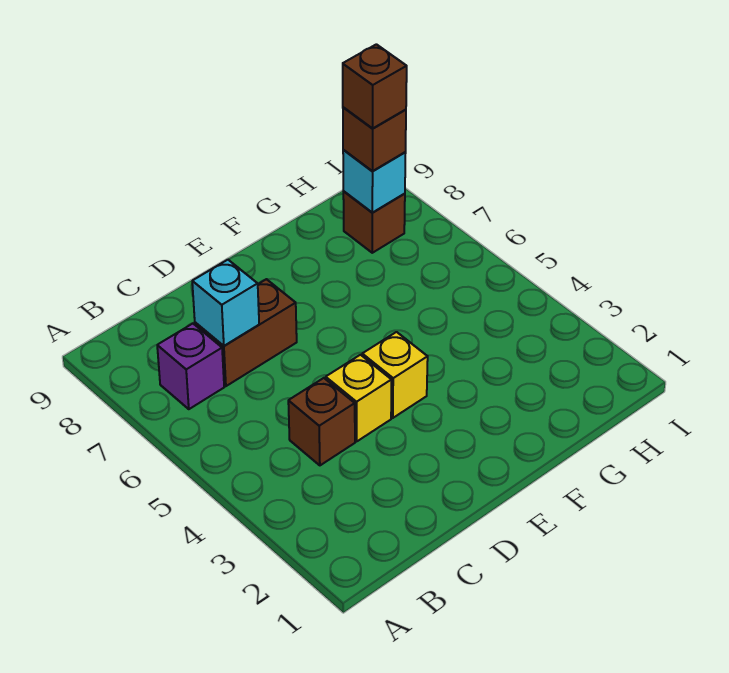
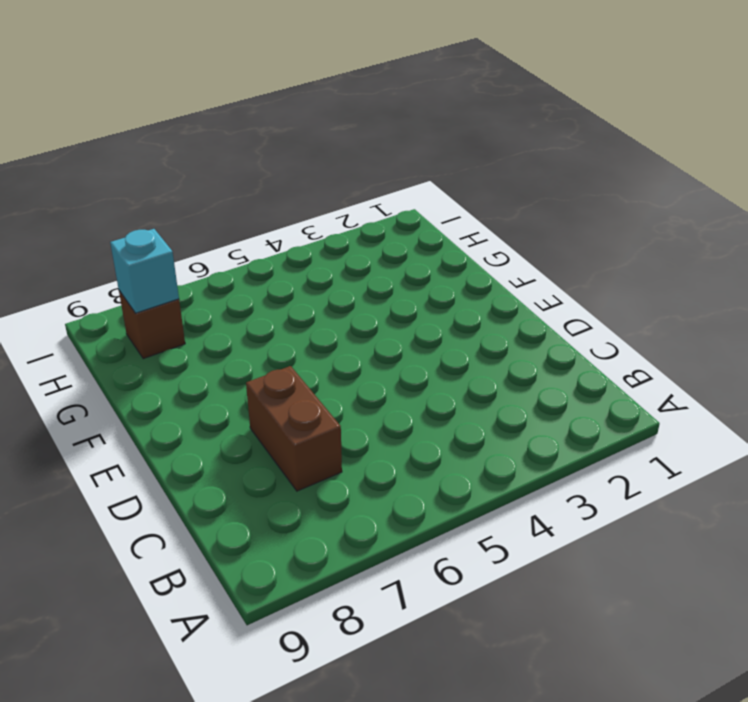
none -> purple 1x1 brick [157,324,224,409]
none -> brown 1x1 brick [288,378,355,465]

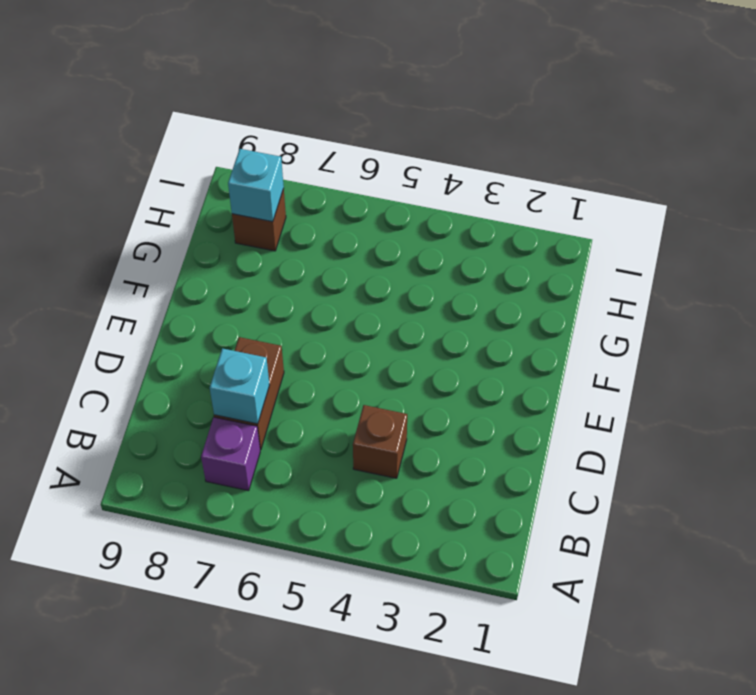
none -> yellow 1x1 brick [326,355,391,441]
none -> yellow 1x1 brick [362,332,428,418]

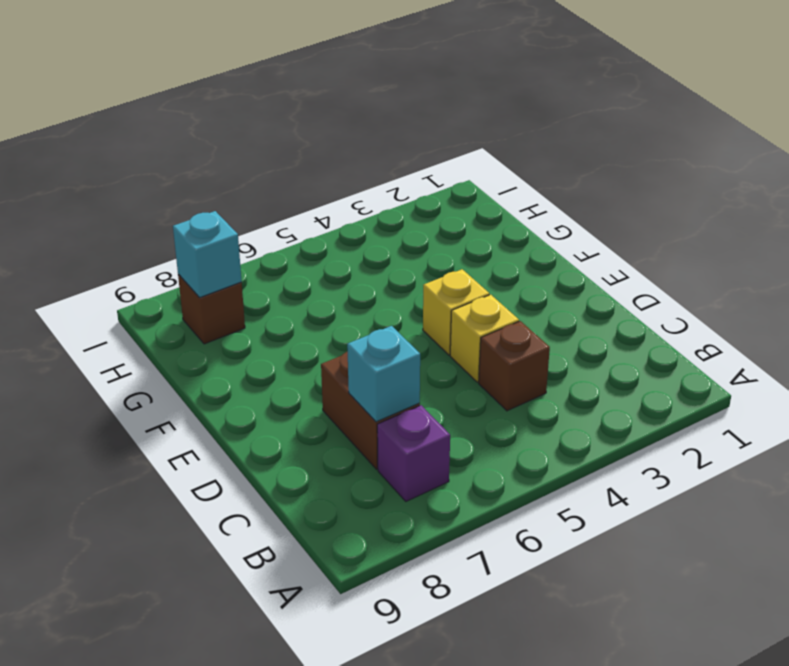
none -> brown 1x1 brick [343,107,406,171]
none -> brown 1x1 brick [343,44,407,129]

